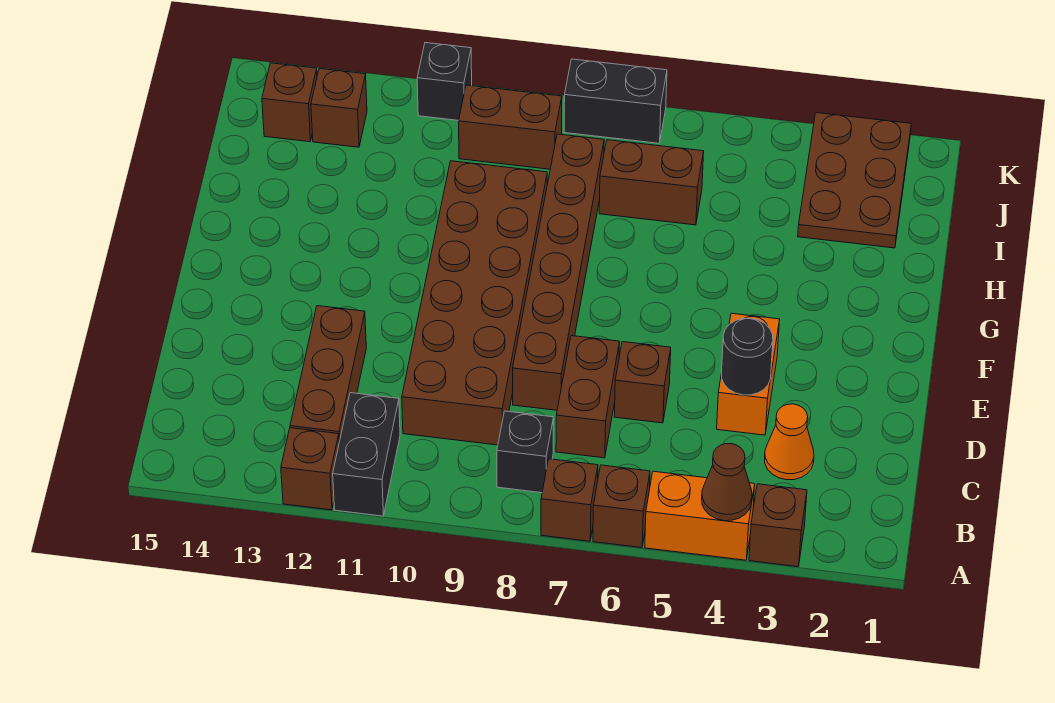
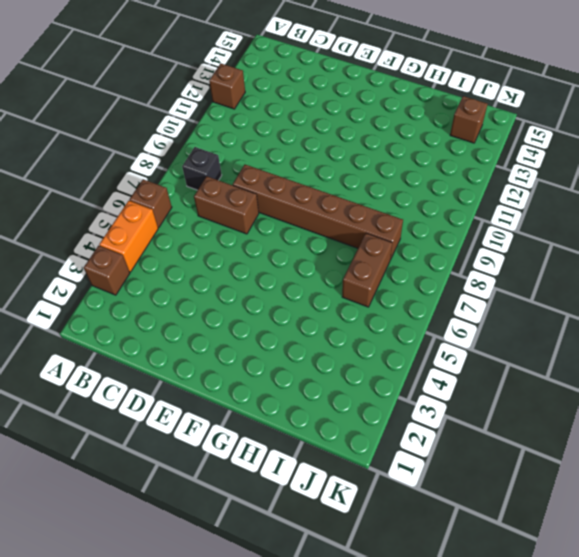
none -> brown 1x1 brick [541,459,598,541]
none -> black 1x2 brick [333,393,400,516]
none -> brown 1x3 brick [290,306,366,442]

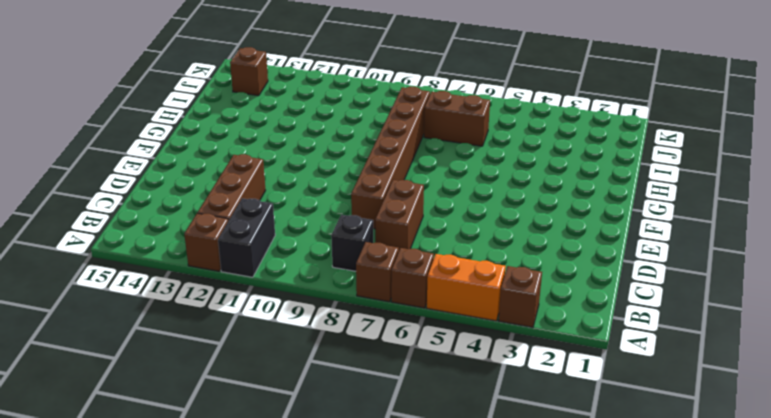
none -> orange 1x1 cone [765,404,814,480]
none -> brown 2x6 brick [402,161,547,445]
none -> orange 1x2 brick [717,313,780,435]

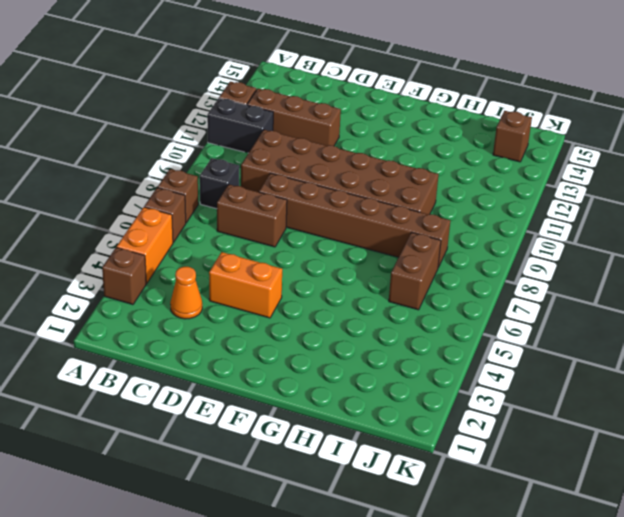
none -> brown 1x1 brick [614,342,671,423]
none -> brown 2x3 plate [798,113,911,248]
none -> brown 1x2 brick [459,85,562,169]

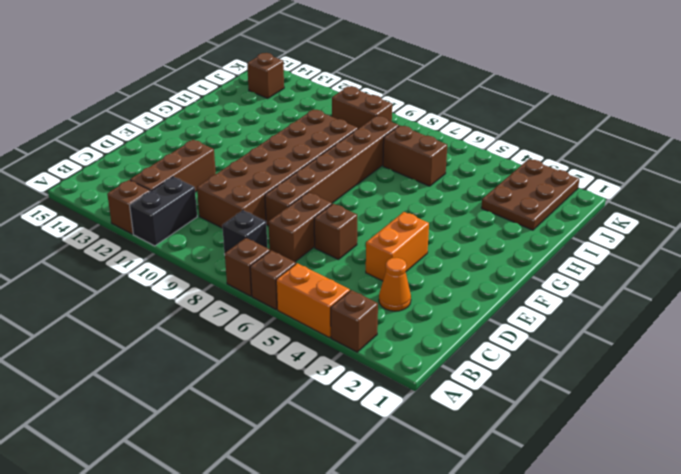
none -> brown 1x1 brick [311,69,367,147]
none -> black 1x2 brick [564,59,667,143]
none -> black 1x1 brick [417,43,472,120]

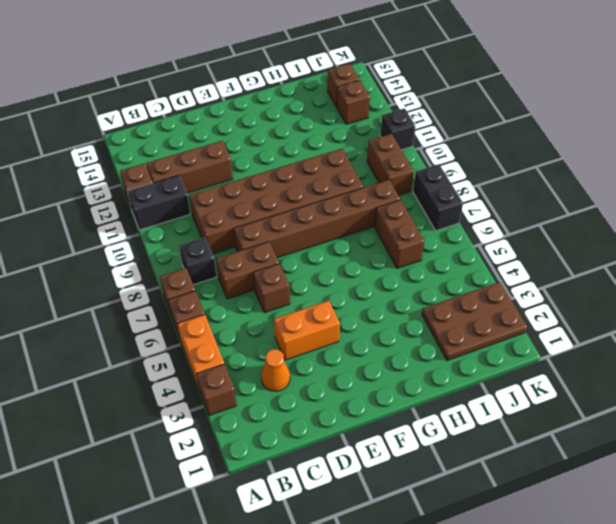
none -> brown 1x1 cone [702,444,752,521]
none -> black 1x1 round brick [722,318,773,395]

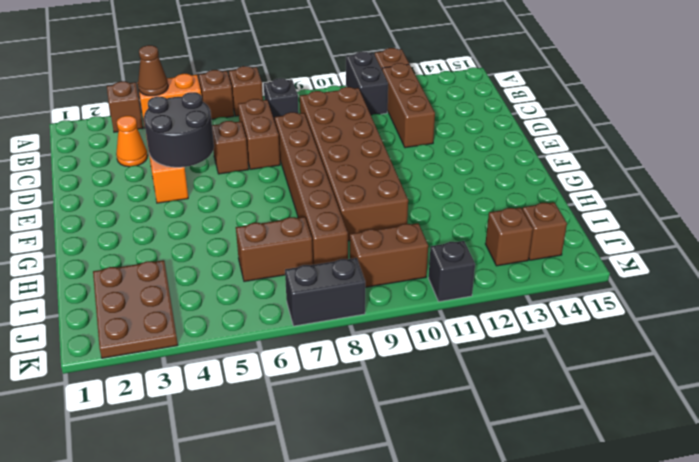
black 2x2 round brick [144,92,214,167] -> black 1x1 round brick [722,318,773,395]

